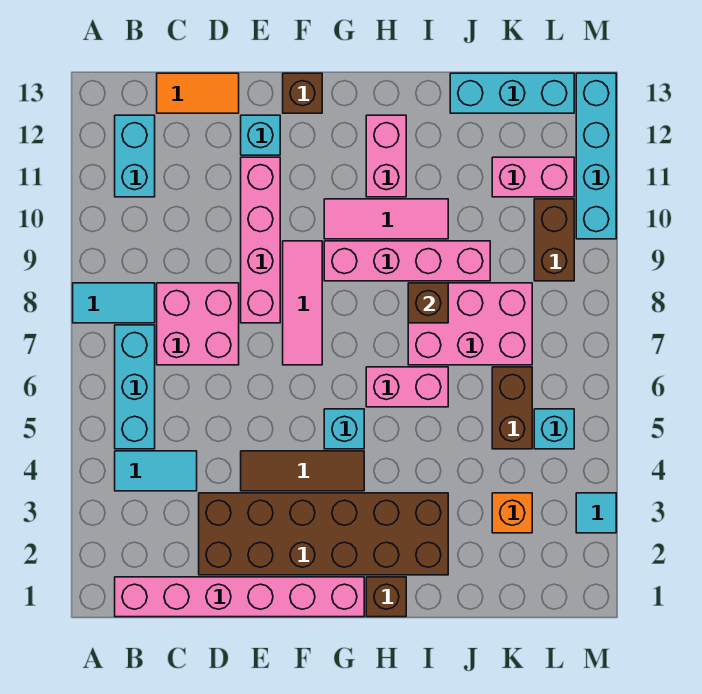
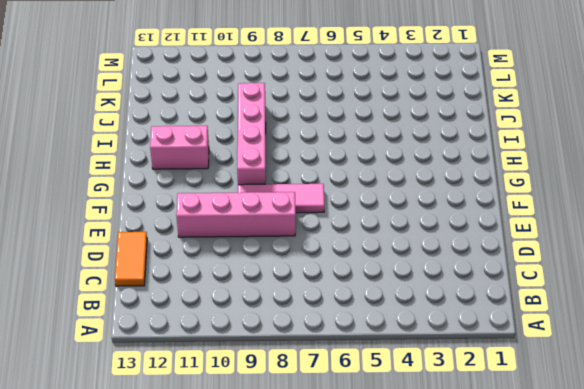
none -> cyan 1x2 tile [73,283,155,323]
none -> pink 1x6 brick [115,577,364,617]
none -> cyan 1x2 tile [115,451,197,491]

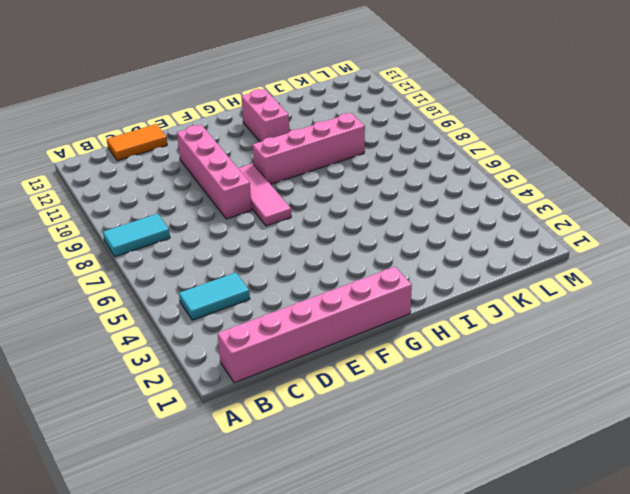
none -> cyan 1x3 brick [115,325,155,449]
none -> cyan 1x2 brick [115,115,155,197]
none -> pink 2x2 brick [157,283,239,365]

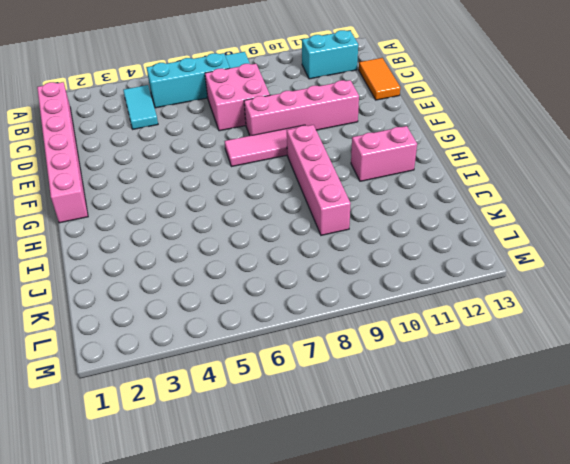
none -> brown 2x6 brick [199,493,448,575]
none -> brown 1x3 tile [241,451,364,491]
none -> cyan 1x1 brick [241,115,280,155]

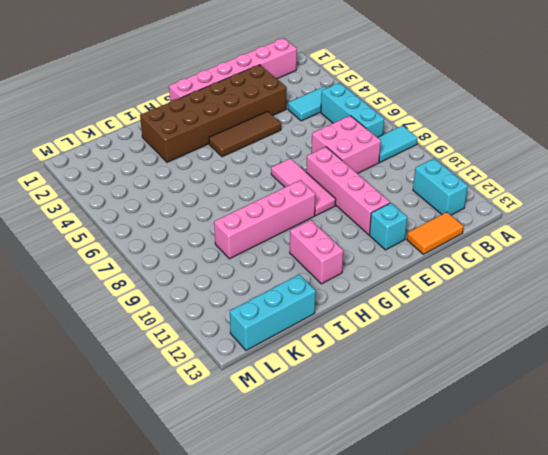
none -> brown 1x1 brick [283,73,322,113]
none -> cyan 1x1 brick [324,409,364,449]
none -> pink 1x3 tile [324,199,448,239]

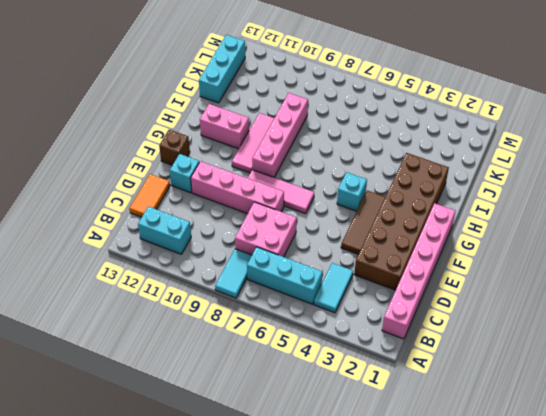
none -> brown 1x1 brick [366,577,406,617]
none -> pink 1x2 brick [366,367,448,407]
none -> pink 2x3 brick [408,283,532,365]

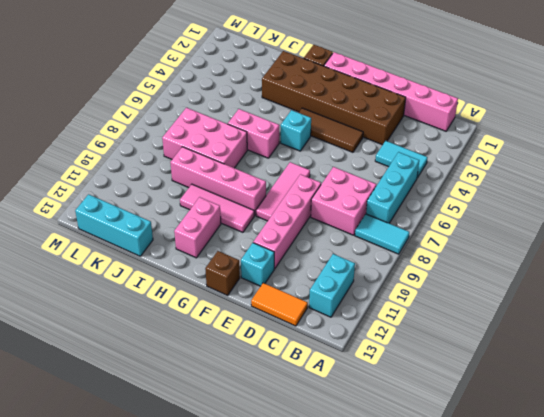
none -> orange 1x1 brick [492,493,532,533]
none -> brown 1x2 brick [492,367,532,449]
none -> pink 1x2 brick [492,157,574,197]

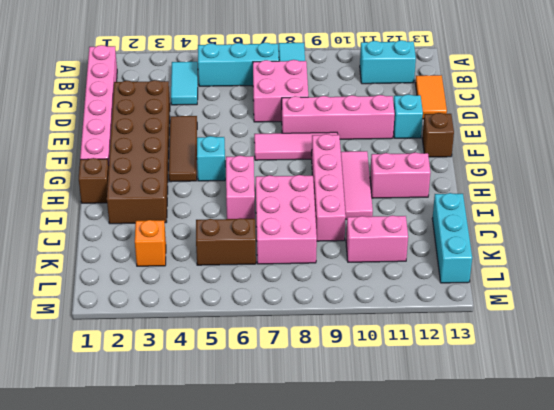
pink 1x2 brick [346,215,408,262] -> pink 1x2 brick turned to [492,157,574,197]
none -> cyan 1x1 brick [534,409,574,449]
none -> brown 1x2 brick [534,199,574,281]
none -> cyan 1x1 tile [576,493,616,533]

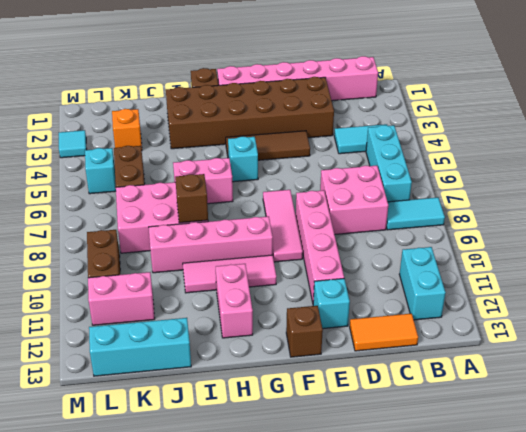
none -> cyan 1x4 brick [576,73,616,239]

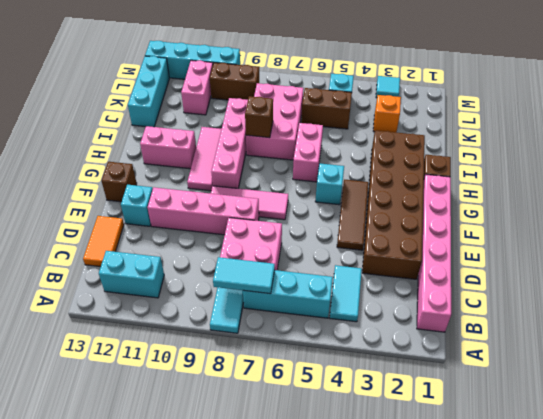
cyan 1x2 tile [213,257,275,294] -> none

